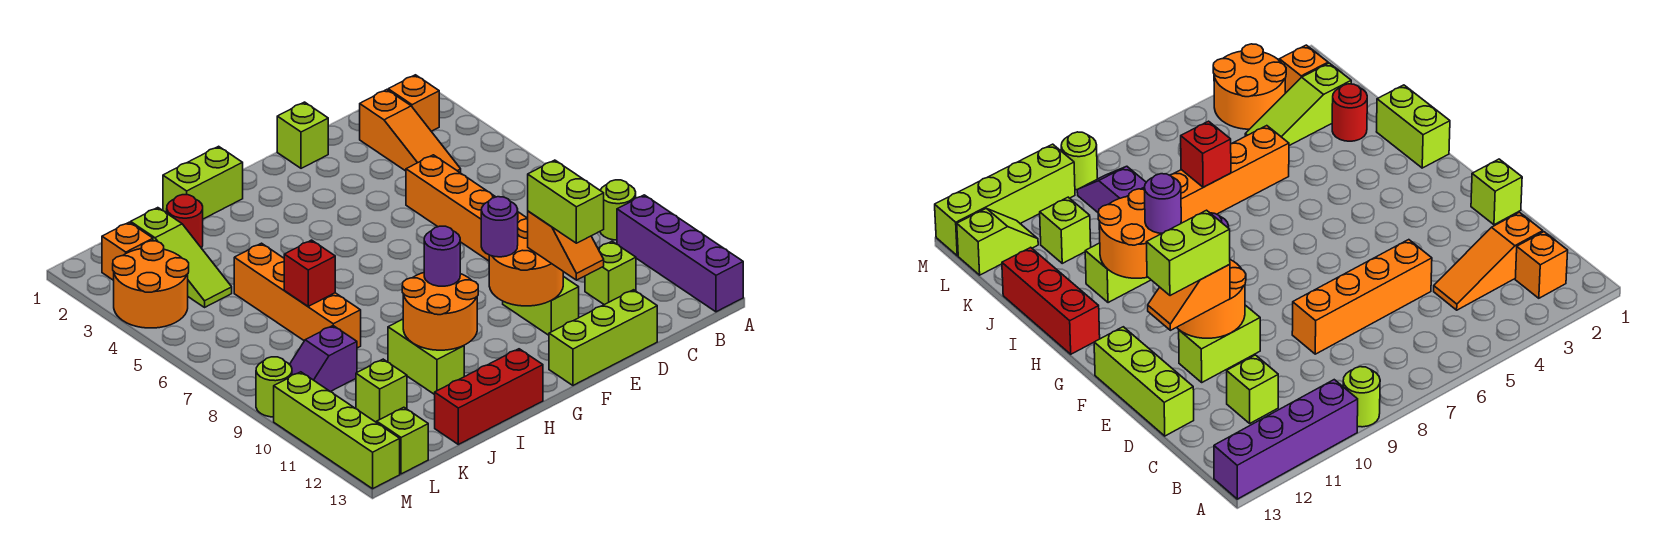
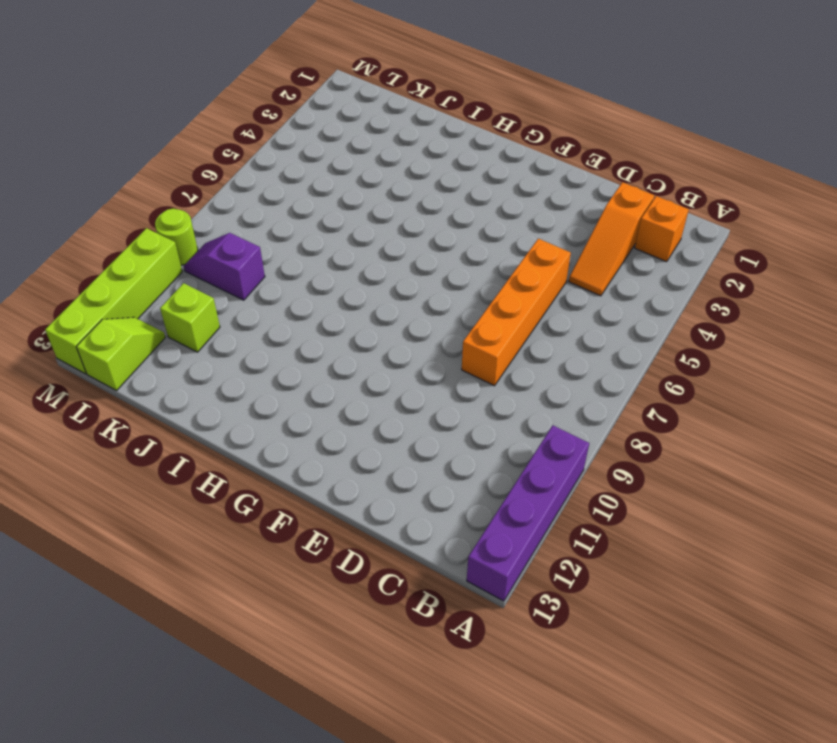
none -> lime 1x1 round brick [600,180,636,240]
none -> lime 1x1 brick [585,241,636,305]
none -> lime 1x3 brick [549,290,657,385]

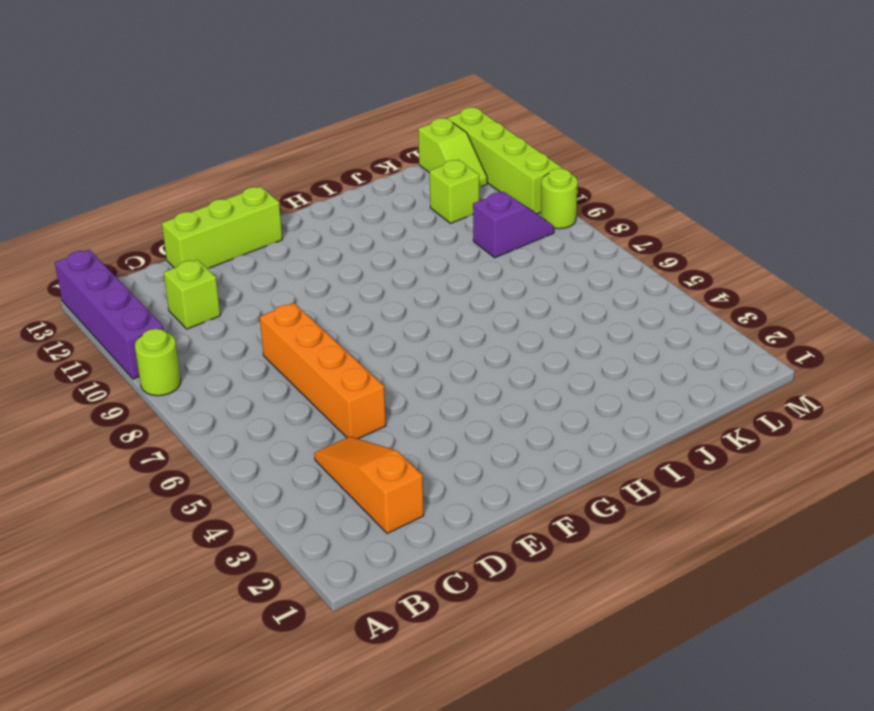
none -> orange 1x1 brick [388,75,439,131]
none -> lime 1x1 brick [277,102,328,168]
none -> lime 1x2 brick [503,276,579,335]

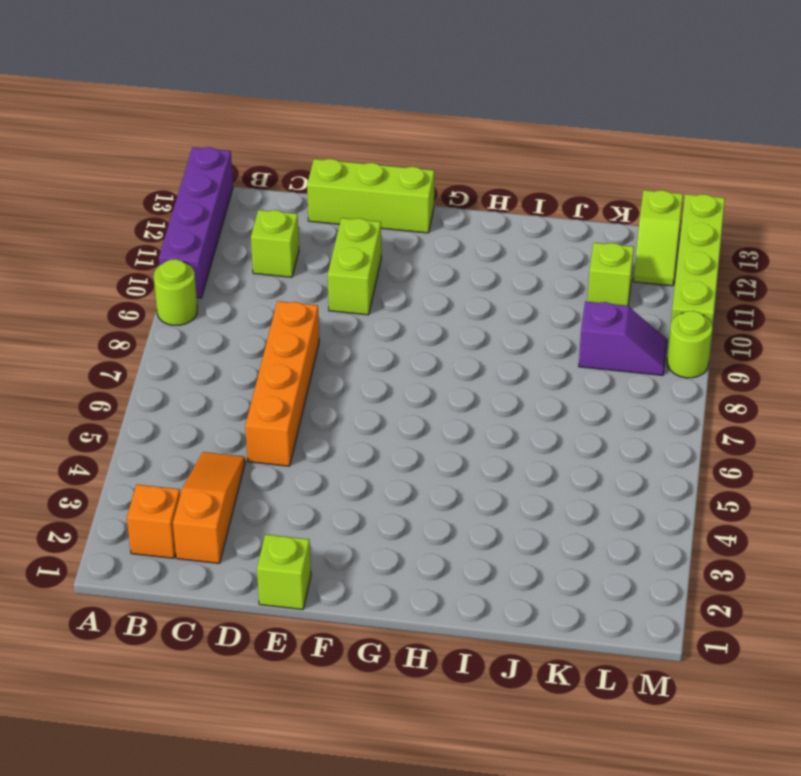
none -> lime 1x2 brick [163,146,243,219]
none -> red 1x3 brick [435,349,543,444]
none -> lime 1x2 brick [388,319,464,395]

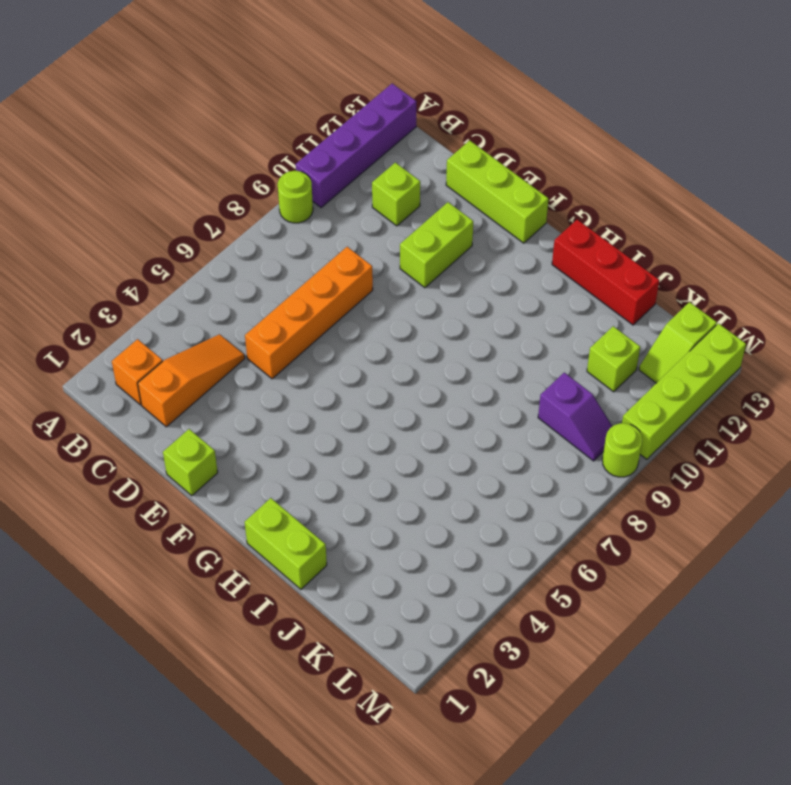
none -> lime 1x2 brick [388,319,464,395]
none -> red 1x1 round brick [167,195,203,248]
none -> orange 1x4 brick [234,243,361,348]

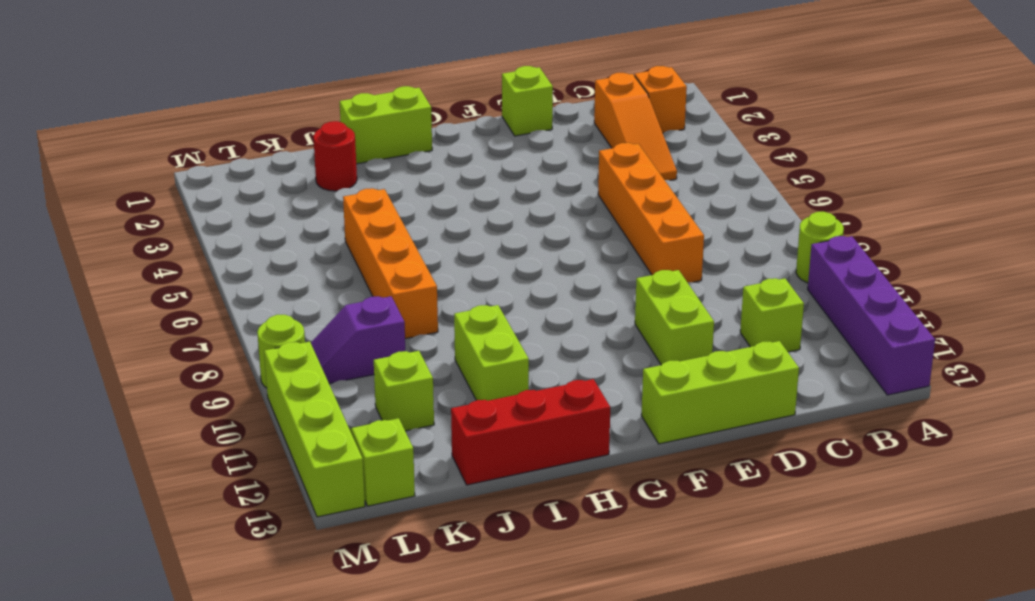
none -> lime 1x3 slope [131,208,232,307]
none -> orange 1x1 brick [102,222,153,280]
none -> orange 2x2 round brick [113,241,189,328]

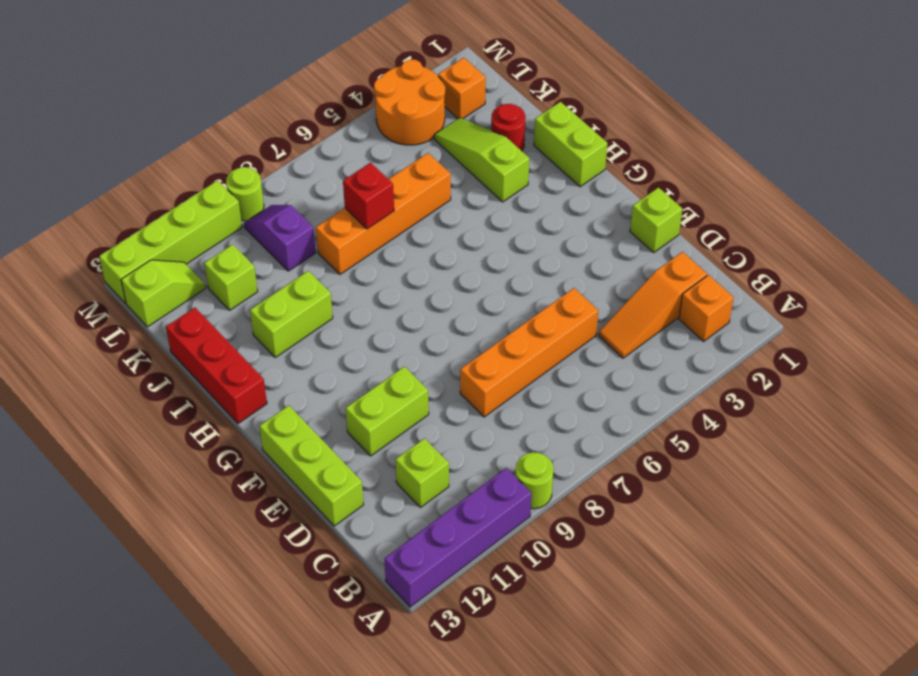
lime 1x3 slope [434,118,529,202] -> lime 1x3 slope turned to [131,208,232,307]
none -> orange 2x2 round brick [489,219,563,306]
none -> orange 2x2 round brick [402,273,478,350]
none -> orange 1x2 slope [528,211,604,280]

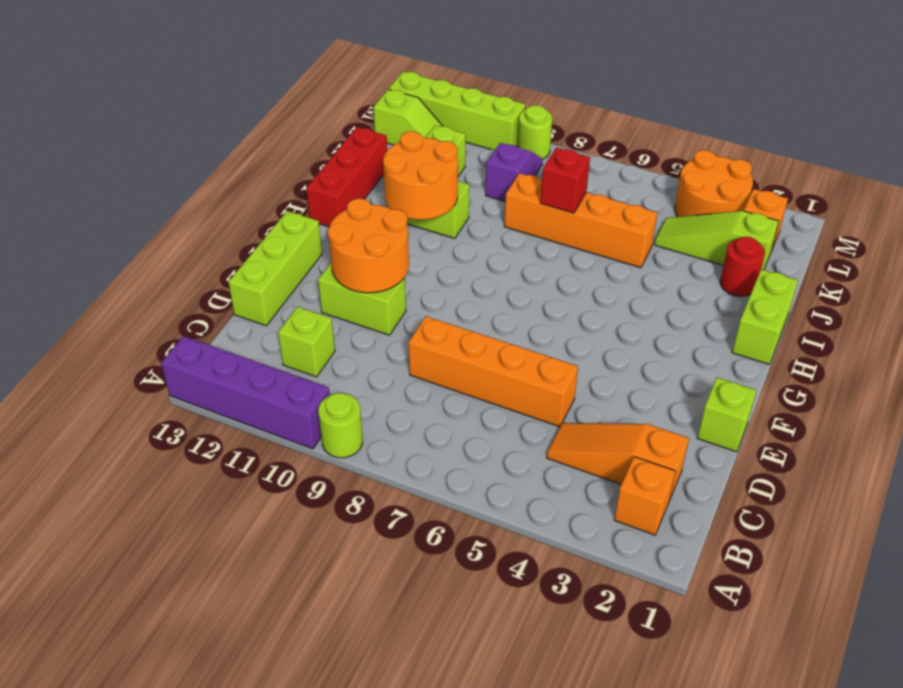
none -> orange 1x2 slope [528,211,604,280]
none -> purple 1x1 round brick [481,197,518,257]
none -> purple 1x1 round brick [424,226,460,286]

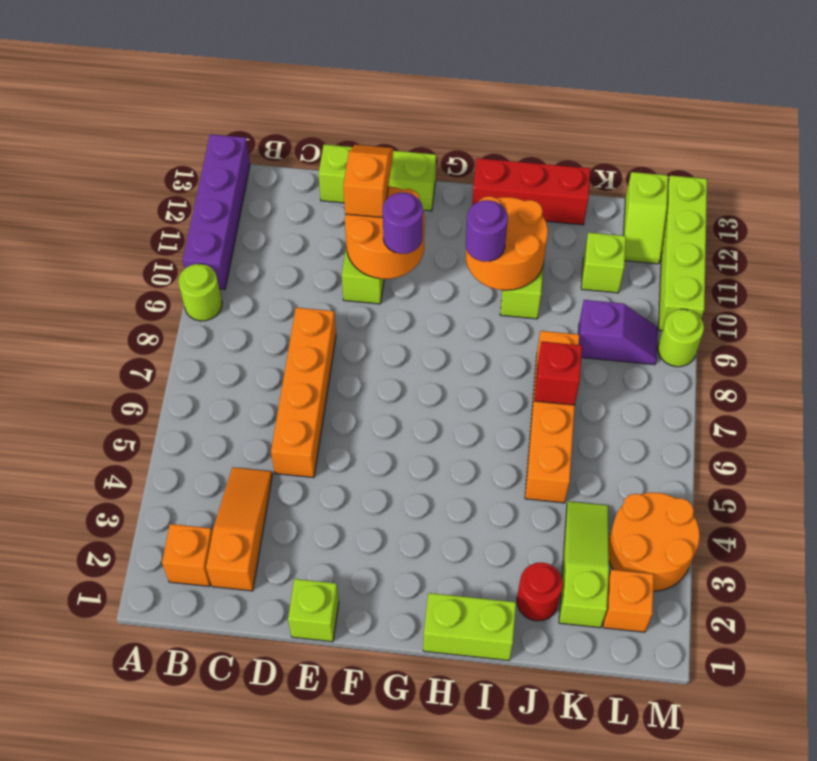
none -> lime 1x1 brick [585,241,636,305]
none -> lime 1x2 brick [528,160,604,243]

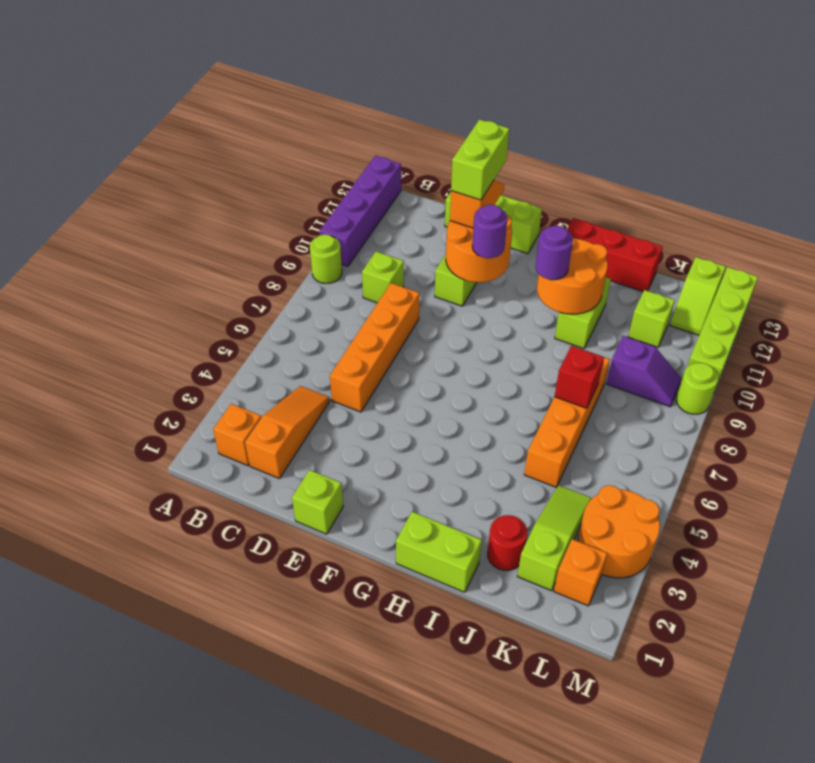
lime 1x1 brick [362,251,404,303] -> lime 1x1 brick moved to [585,241,636,305]

